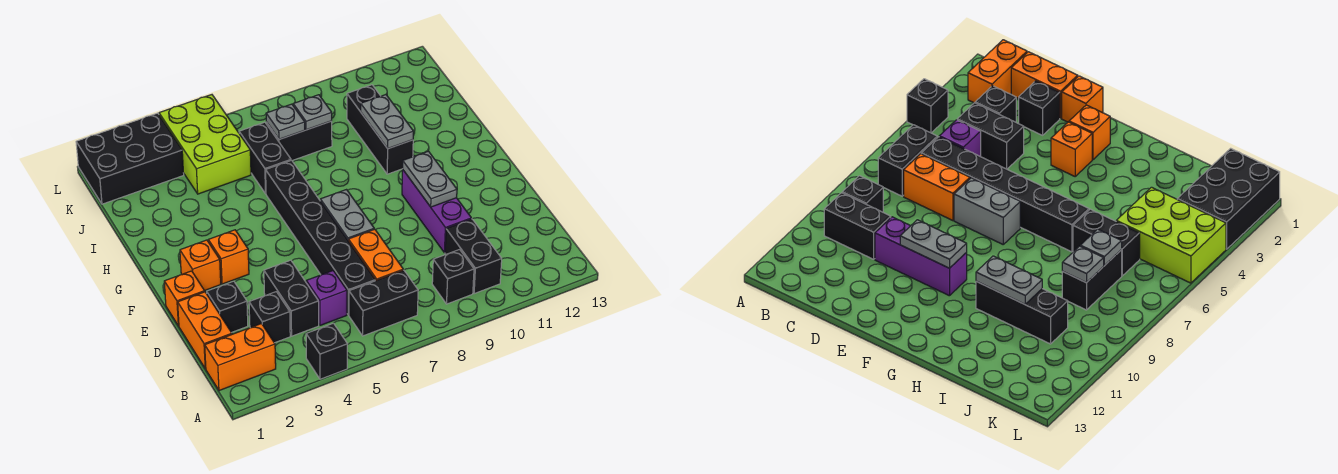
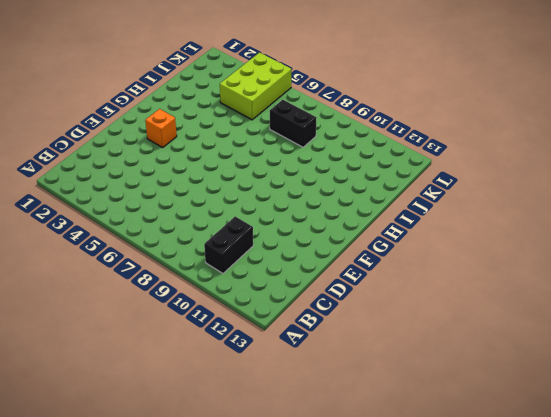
none -> black 1x1 brick [306,323,348,379]
none -> orange 1x2 brick [205,324,276,391]
none -> black 1x2 brick [349,270,418,336]

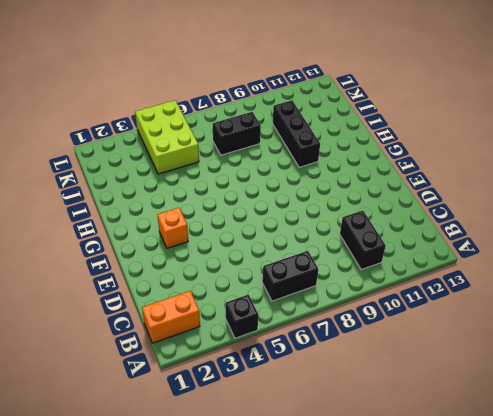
none -> black 1x1 brick [432,250,474,304]
none -> orange 1x2 brick [178,292,232,369]
none -> black 1x1 brick [249,292,290,343]

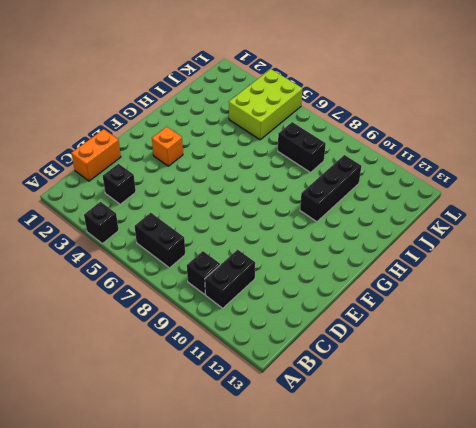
none -> orange 1x2 brick [205,324,276,391]
none -> black 1x2 brick [264,260,319,336]
none -> purple 1x1 brick [306,271,347,325]

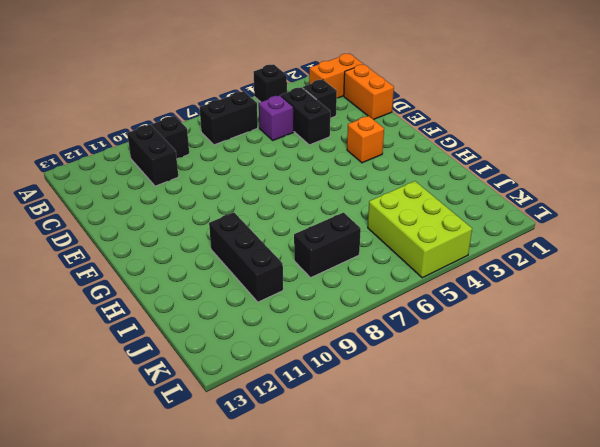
none -> black 1x6 brick [266,160,375,315]
none -> orange 1x2 brick [348,229,403,281]
none -> black 1x1 brick [207,281,248,333]

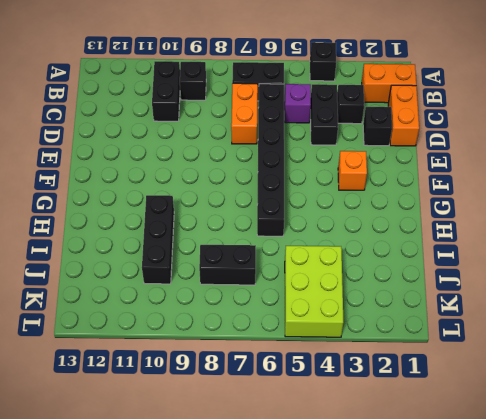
none -> purple 1x3 brick [402,170,471,253]
none -> orange 1x1 brick [164,271,205,326]
none -> grey 1x2 brick [320,190,374,240]

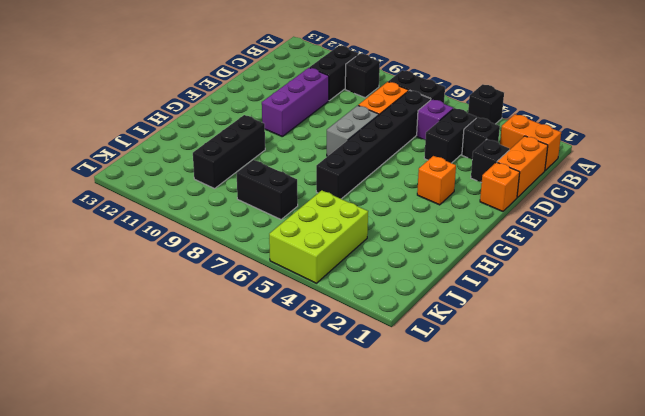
none -> orange 1x1 brick [180,240,221,291]
none -> black 1x2 brick [239,122,291,194]
none -> black 2x3 brick [76,113,184,204]

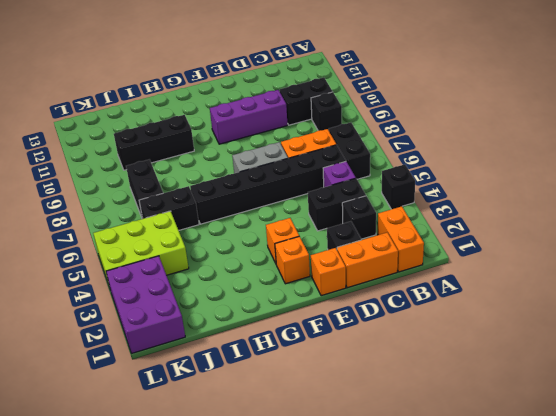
purple 2x3 brick [106,256,185,354] -> black 2x3 brick [76,113,184,204]
none -> grey 1x2 plate [403,151,457,207]
none -> grey 1x2 plate [361,95,414,149]
none -> grey 1x1 plate [266,104,305,139]

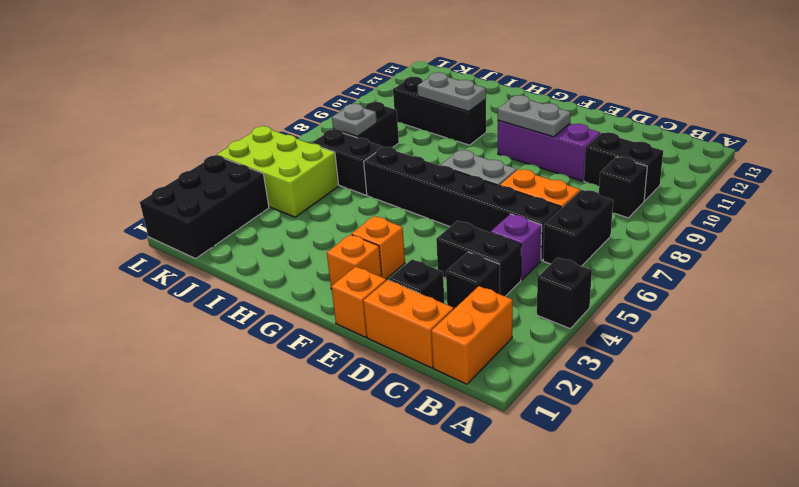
none -> grey 1x1 plate [293,95,332,130]

